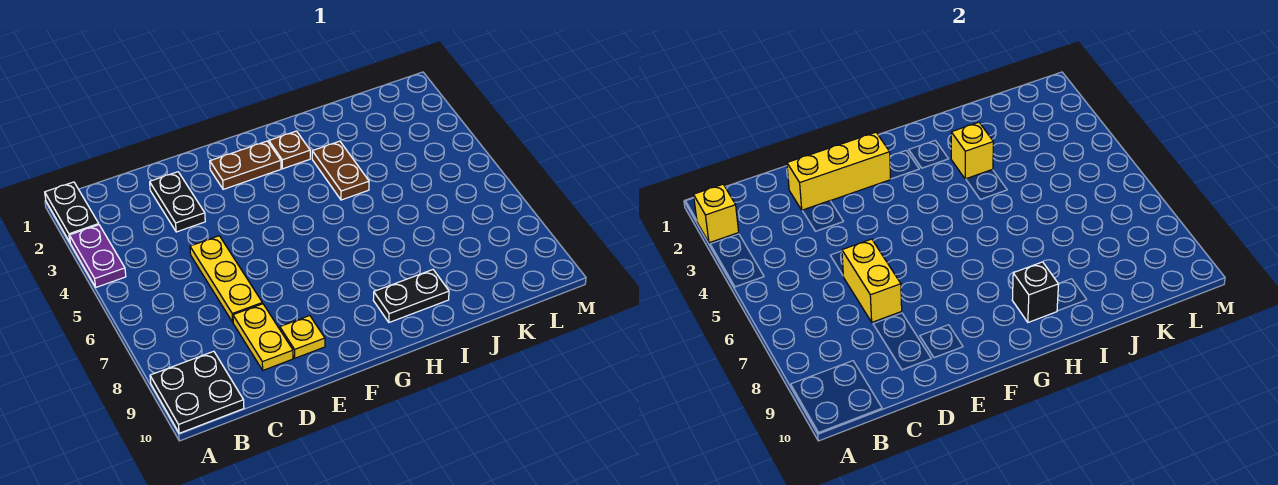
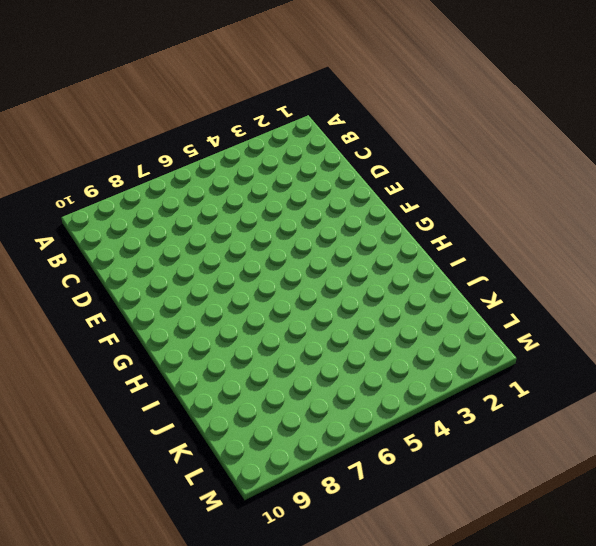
none -> black 1x2 plate [45,182,99,242]
none -> purple 1x2 plate [70,225,126,287]
none -> black 2x2 plate [150,351,244,433]

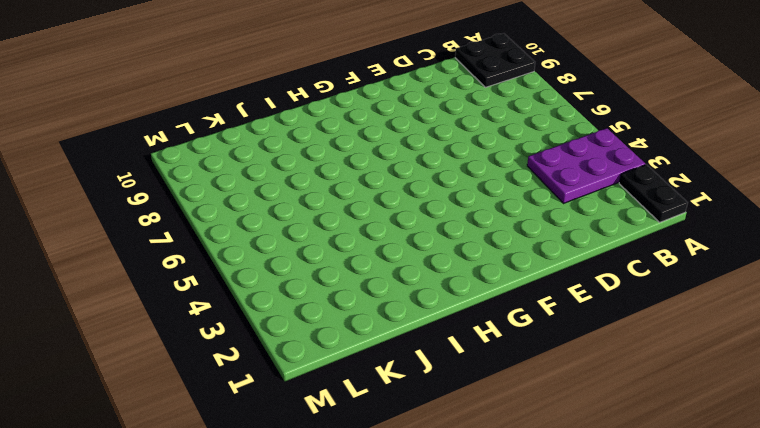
purple 2x3 plate [527,128,645,203] -> purple 1x2 plate [70,225,126,287]
none -> black 1x2 plate [150,172,205,232]
none -> yellow 1x3 plate [190,236,262,322]
none -> yellow 1x2 plate [233,304,293,370]

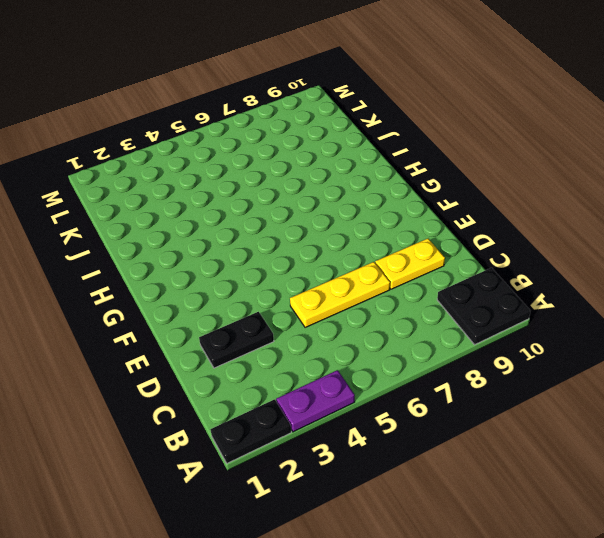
none -> yellow 1x1 plate [280,316,325,358]
none -> brown 1x2 plate [210,141,281,189]
none -> brown 1x1 plate [269,131,310,169]

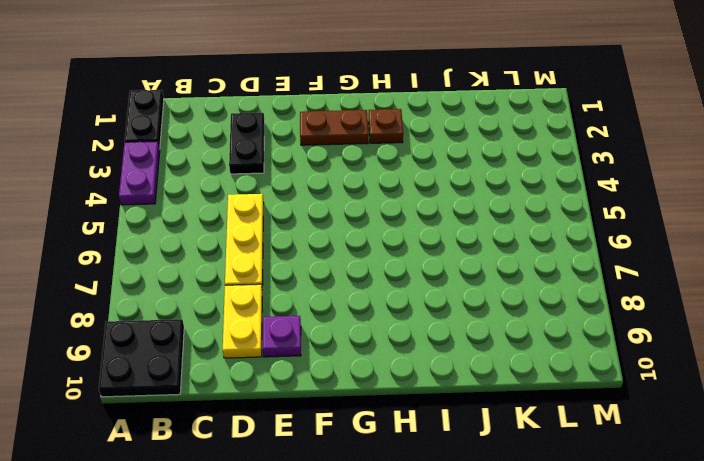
purple 1x1 plate [263,316,301,357] -> yellow 1x1 plate [280,316,325,358]
none -> black 1x2 plate [373,270,449,322]
none -> brown 1x2 plate [312,141,369,200]
none -> yellow 1x1 brick [694,184,739,243]

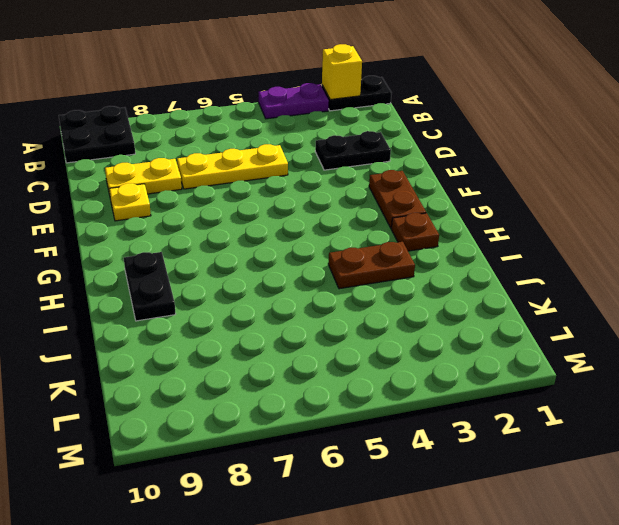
none -> yellow 1x3 brick [787,132,891,210]
none -> yellow 1x2 brick [842,239,902,322]
none -> black 1x1 brick [1012,262,1059,322]

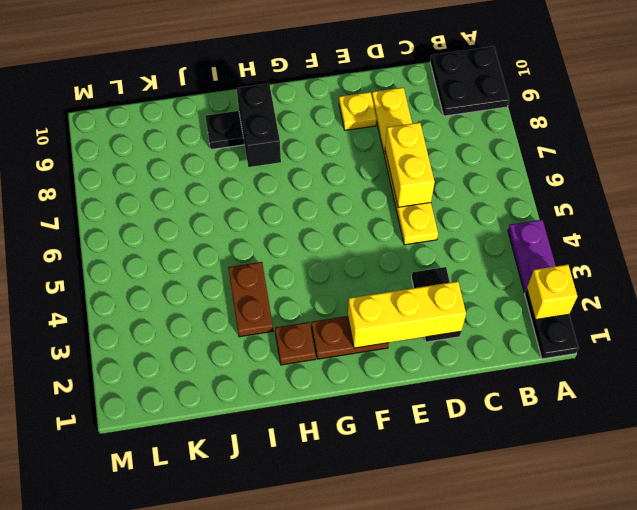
black 1x2 brick [237,84,281,167] -> black 1x1 brick [1012,262,1059,322]
none -> yellow 1x1 brick [951,122,993,179]

